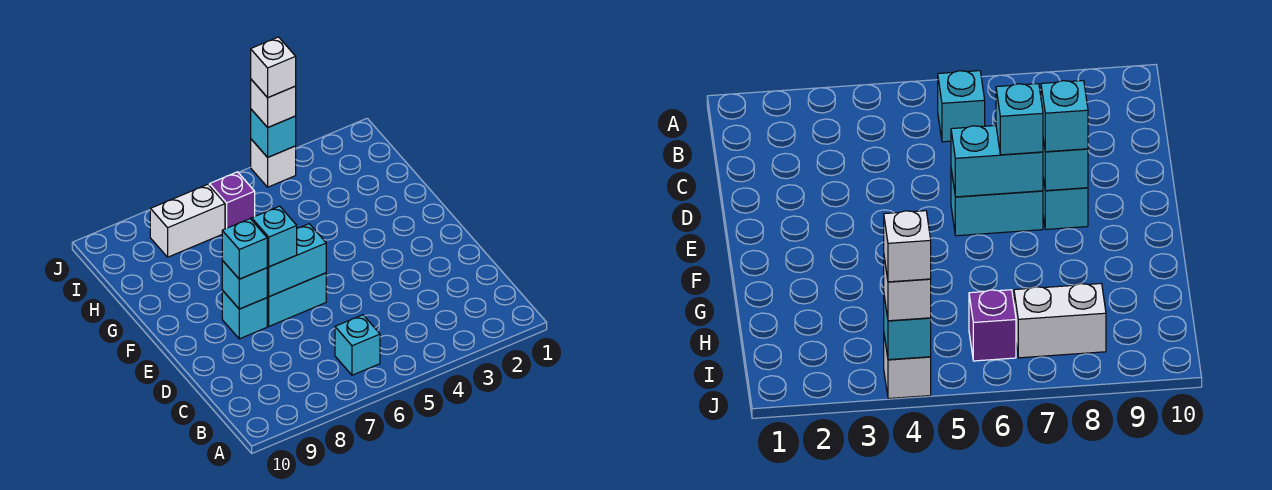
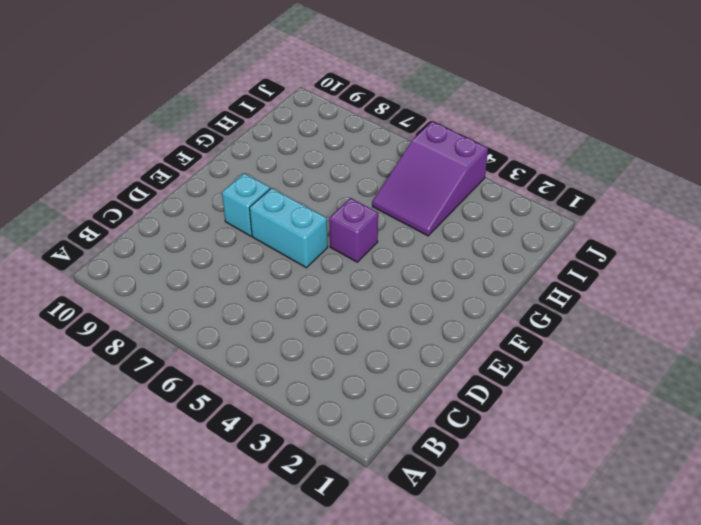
purple 1x1 brick [329,198,378,262] -> purple 1x1 brick moved to [209,172,255,229]
purple 2x3 slope [372,121,488,236] -> white 1x1 brick [251,139,296,187]
none -> cyan 1x1 brick [335,315,380,375]
none -> white 1x2 brick [150,184,225,257]
none -> cyan 1x2 brick [267,224,326,297]

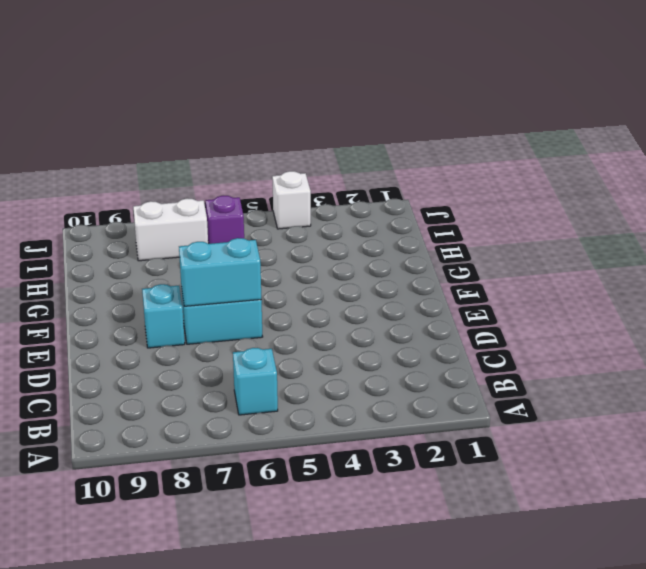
none -> cyan 1x1 brick [222,261,267,309]
none -> cyan 1x1 brick [251,109,296,157]
none -> cyan 1x1 brick [252,206,297,267]

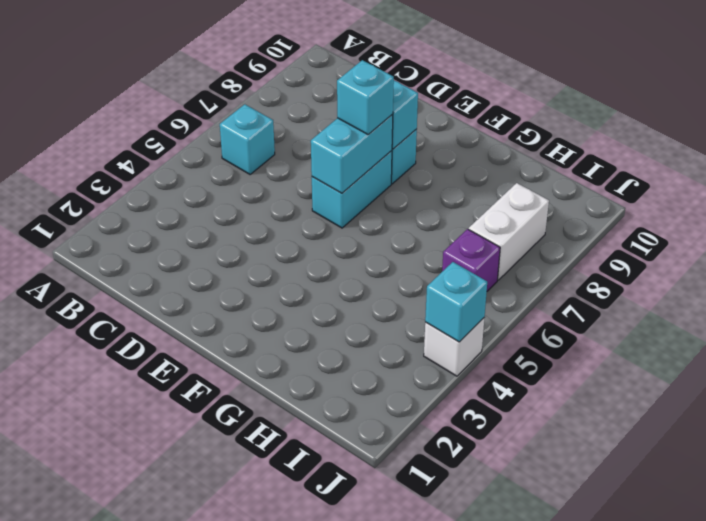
none -> cyan 1x1 brick [222,219,267,279]
none -> white 1x1 brick [251,79,296,128]
none -> white 1x1 brick [251,37,296,98]

